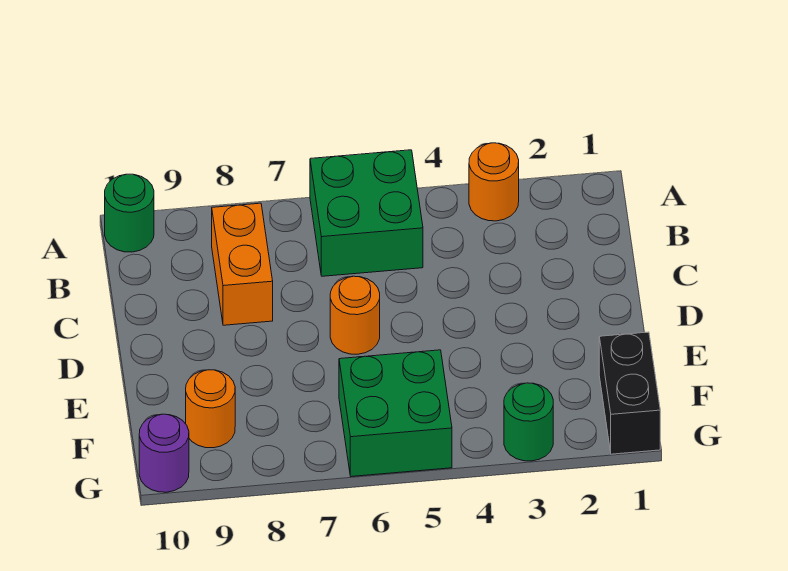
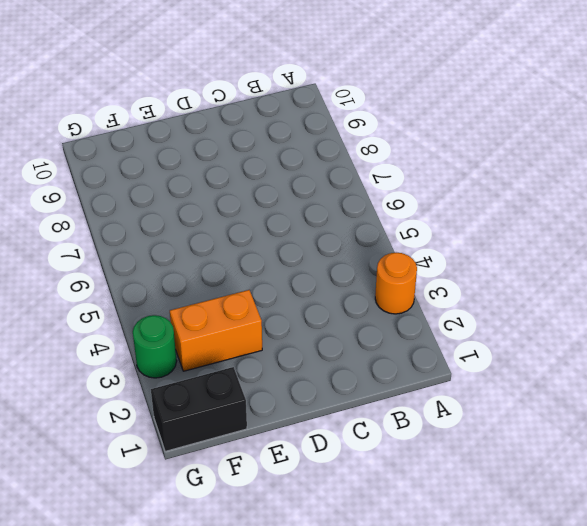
orange 1x2 brick [170,290,262,371] -> orange 1x2 brick moved to [212,203,273,325]
none -> green 2x2 brick [310,150,423,276]
none -> green 1x1 round brick [105,174,154,252]

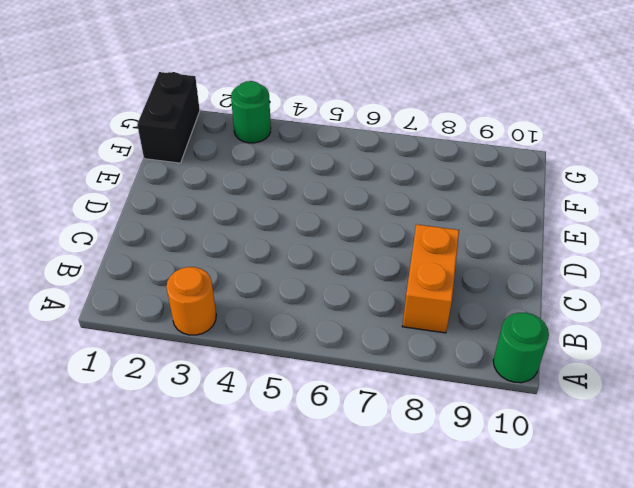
none -> green 2x2 brick [310,150,423,276]
none -> orange 1x1 round brick [330,276,380,354]

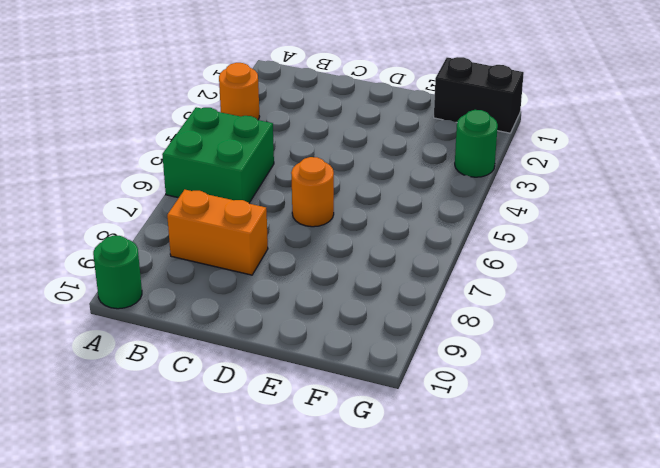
none -> green 2x2 brick [339,350,452,476]
none -> orange 1x1 round brick [186,370,235,448]

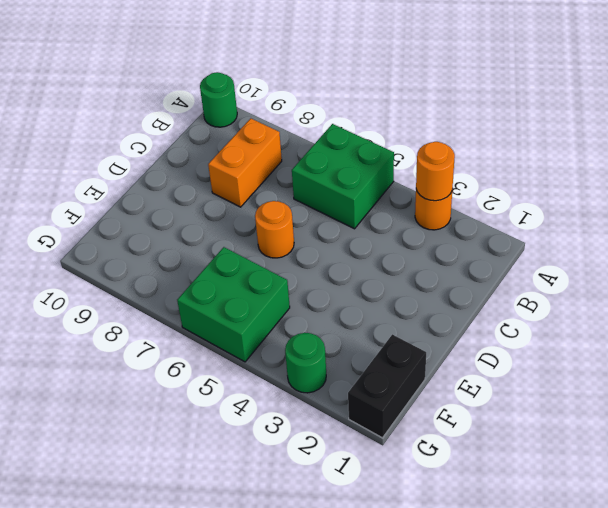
orange 1x1 round brick [416,142,455,201] -> orange 1x1 round brick moved to [186,370,235,448]
none -> purple 1x1 round brick [139,414,189,492]

